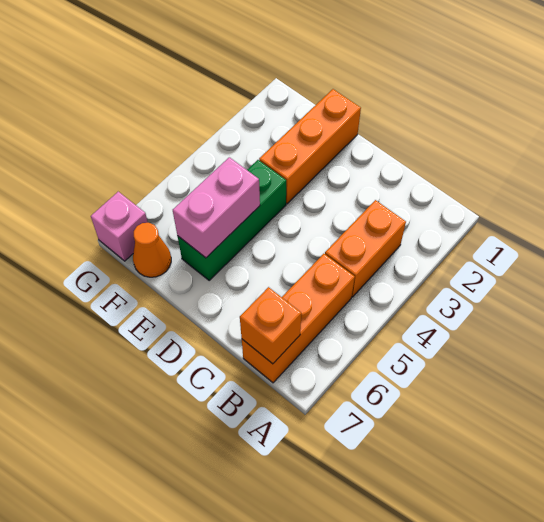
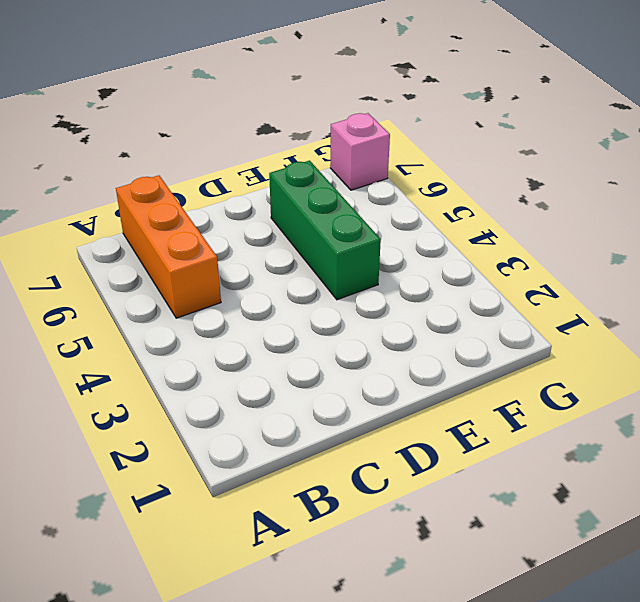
none -> orange 1x2 brick [325,200,406,297]
none -> orange 1x3 brick [259,89,361,204]

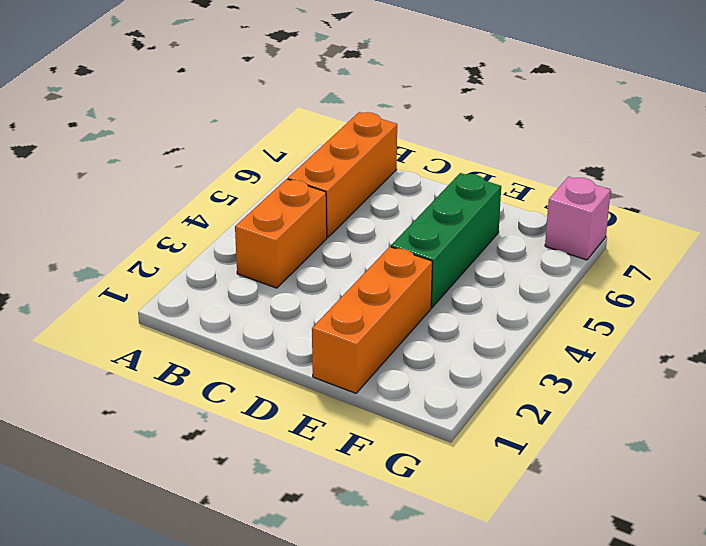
none -> orange 1x1 cone [133,223,171,277]
none -> orange 1x1 brick [240,287,301,364]

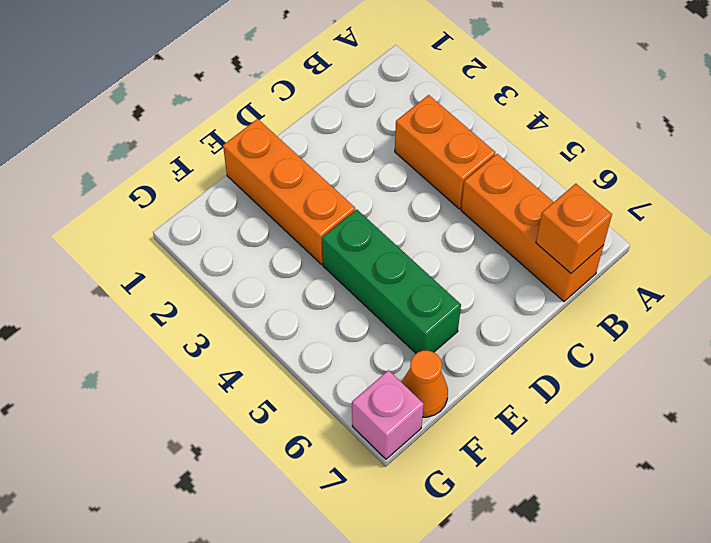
none -> pink 1x2 brick [173,157,260,258]

